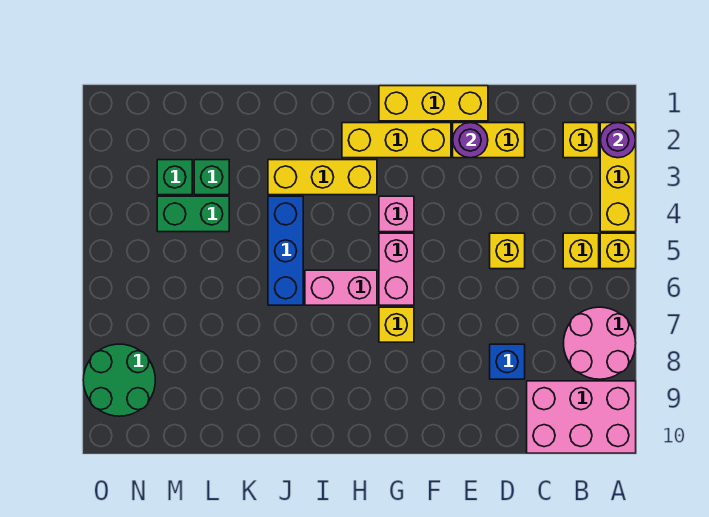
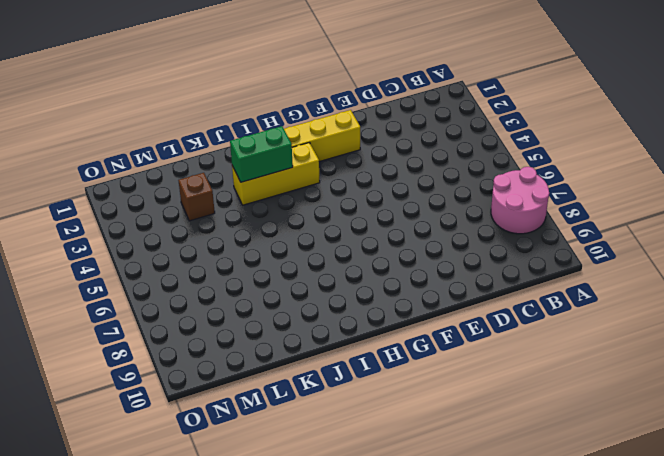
green 1x2 brick [230,126,293,182] -> green 1x2 brick moved to [157,196,229,232]
brown 1x1 brick [178,173,215,221] -> green 1x1 brick [194,160,229,195]
none -> yellow 1x3 brick [600,123,636,232]
none -> yellow 1x1 brick [600,233,636,269]
none -> pink 2x3 brick [527,381,636,453]

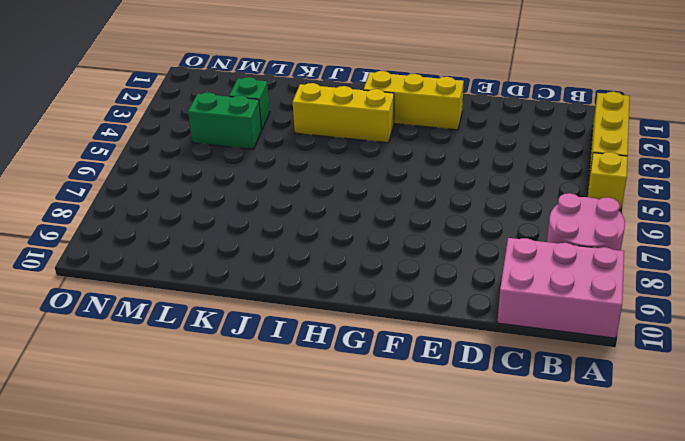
none -> yellow 1x1 brick [563,123,599,158]
none -> yellow 1x1 brick [563,233,599,269]
none -> yellow 1x2 brick [453,123,525,158]

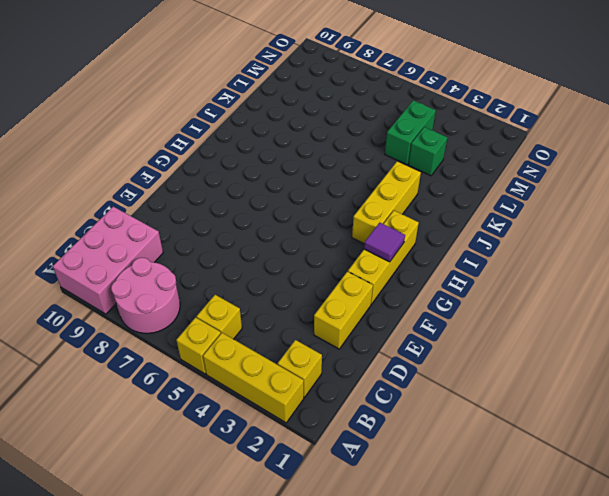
purple 1x1 tile [364,223,405,262] -> none
none -> yellow 1x1 brick [490,233,525,269]
none -> blue 1x1 brick [490,344,525,379]
none -> yellow 1x3 brick [379,86,488,121]

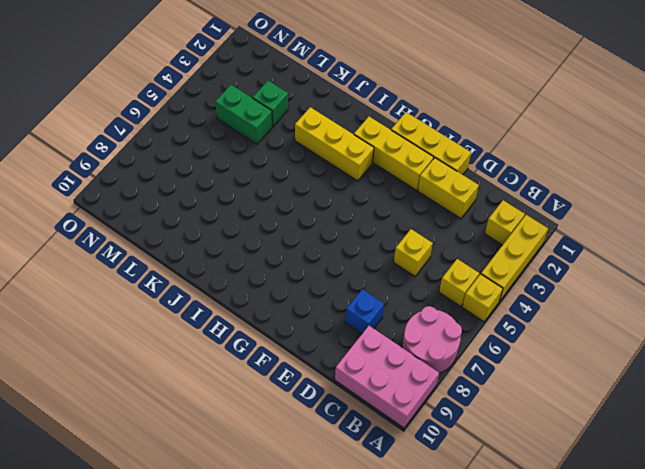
none -> pink 1x1 brick [379,196,414,232]
none -> pink 1x2 brick [379,233,414,305]
none -> yellow 1x1 brick [379,307,414,342]

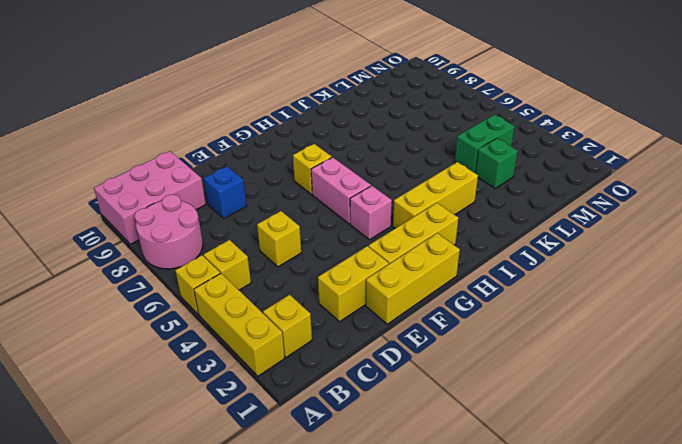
none -> pink 1x2 brick [305,270,377,305]
none -> blue 1x3 brick [268,196,303,305]
none -> green 1x1 brick [157,160,192,195]

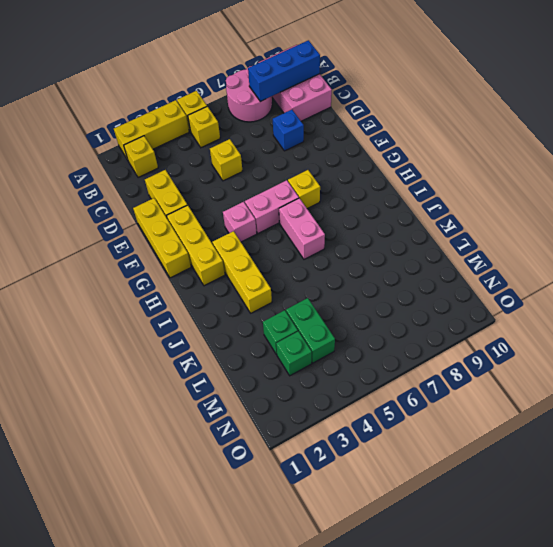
blue 1x3 brick [248,40,320,101] -> blue 1x3 brick moved to [268,196,303,305]
none -> green 2x2 round brick [83,344,155,416]
none -> purple 1x1 round brick [600,123,636,158]
none -> purple 1x1 round brick [453,123,488,158]

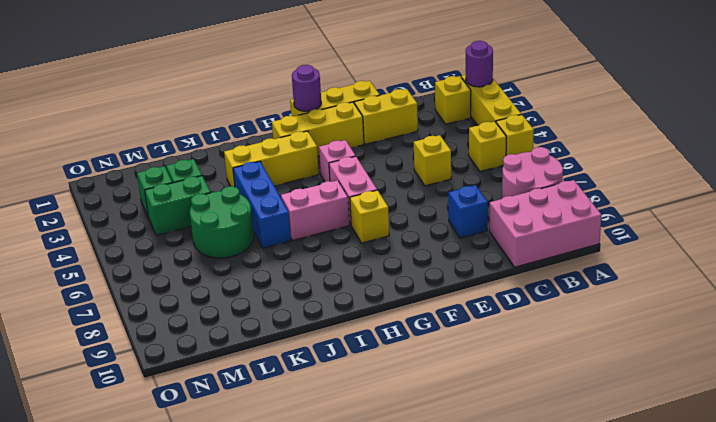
purple 1x1 round brick [292,65,321,111] -> purple 1x1 round brick moved to [453,123,488,158]
green 2x2 round brick [190,186,254,258] -> green 2x2 round brick moved to [83,344,155,416]

